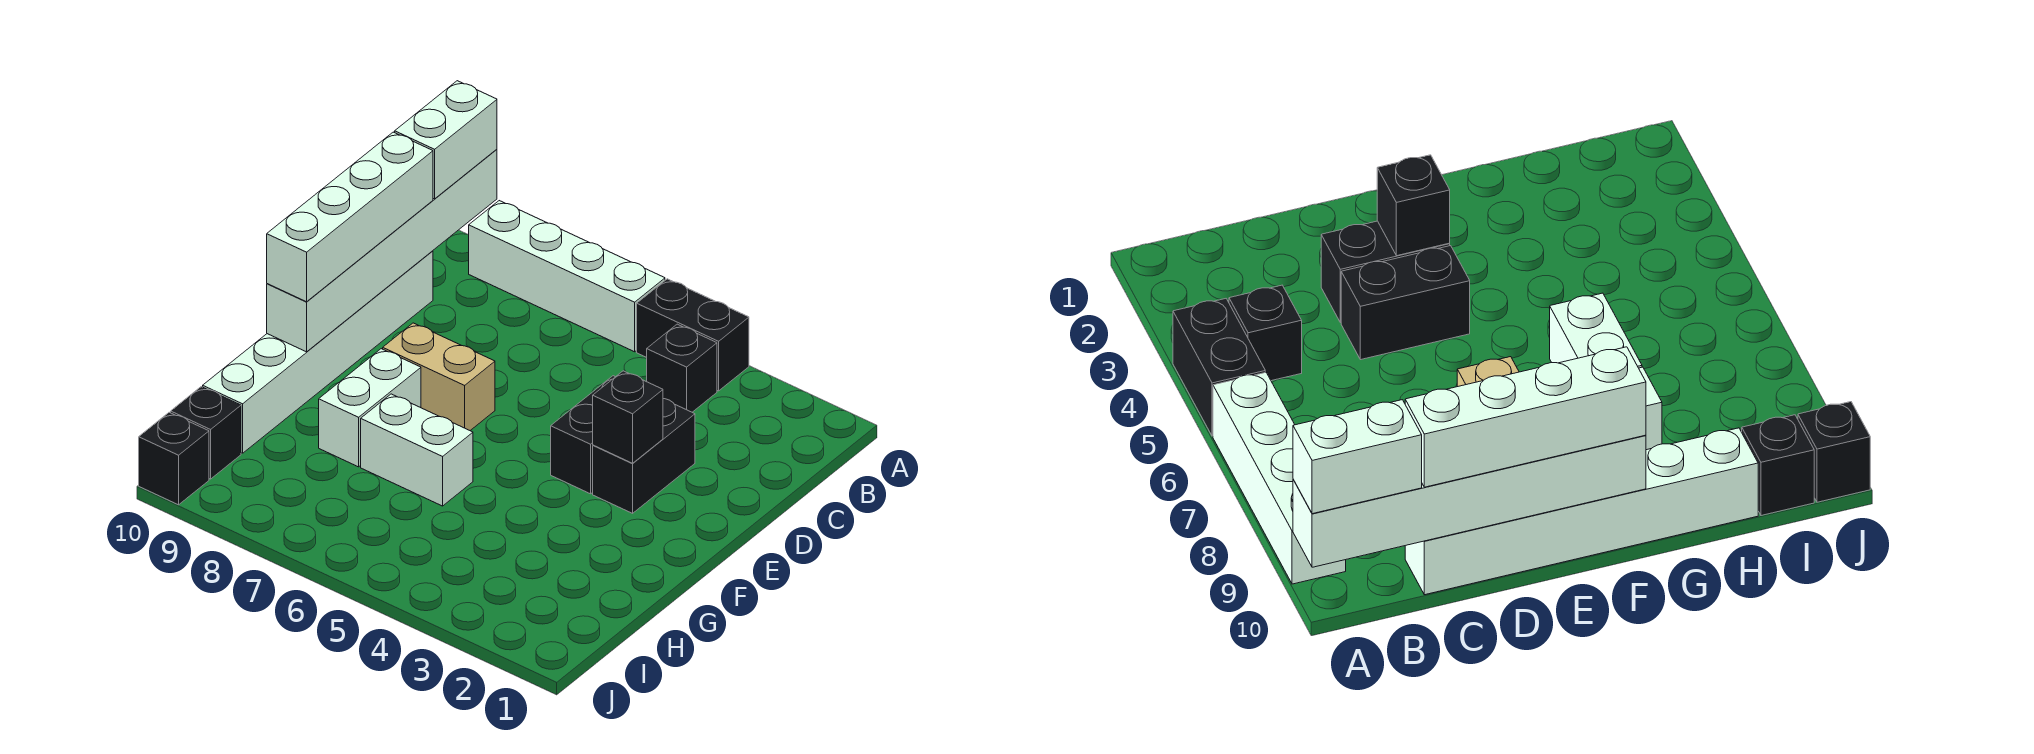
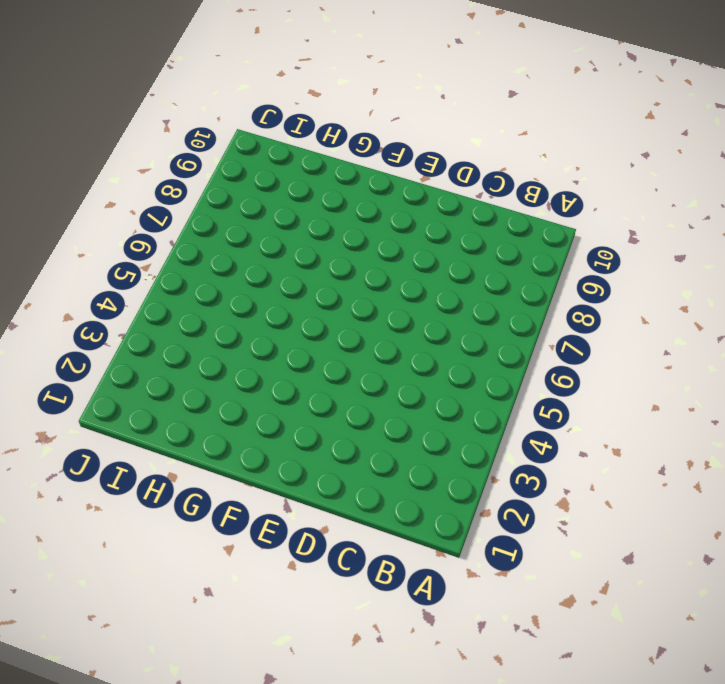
none -> black 1x2 brick [637,279,749,391]
none -> white 1x4 brick [469,201,665,352]
none -> black 1x1 brick [647,324,717,412]

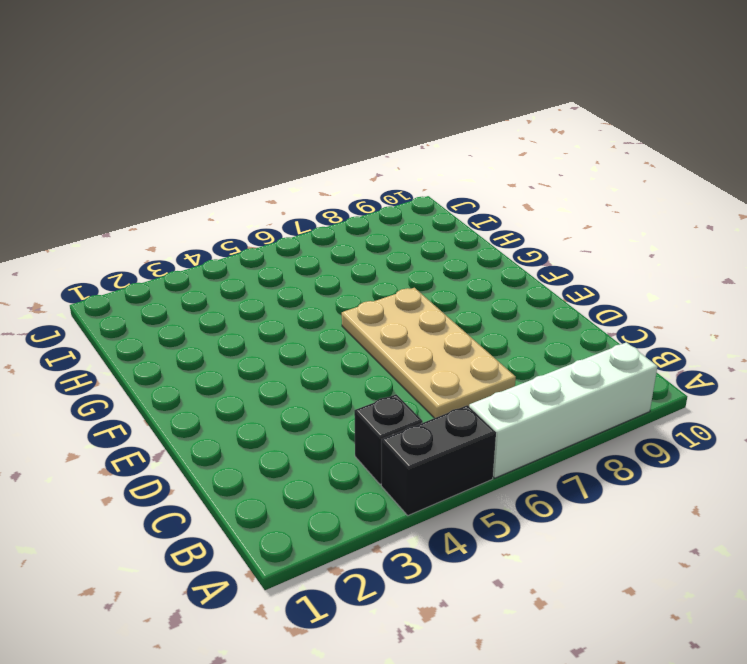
tan 2x4 plate [342,288,516,418] -> tan 1x2 brick [383,323,495,430]
none -> white 1x6 brick [203,251,433,453]
none -> black 1x2 brick [593,399,695,513]
none -> black 1x2 brick [551,376,615,494]

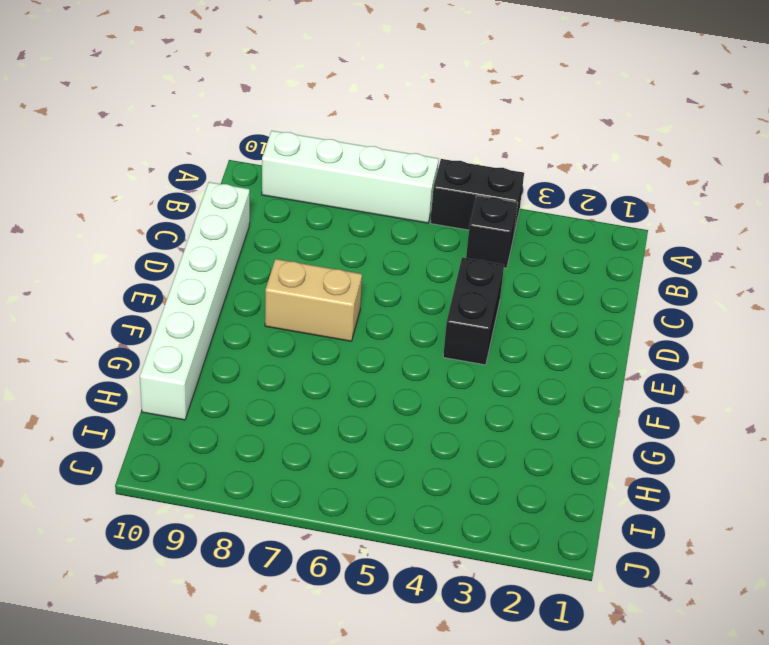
none -> black 1x2 brick [593,399,695,513]
none -> white 1x2 brick [319,349,421,467]
none -> white 1x2 brick [361,394,473,506]

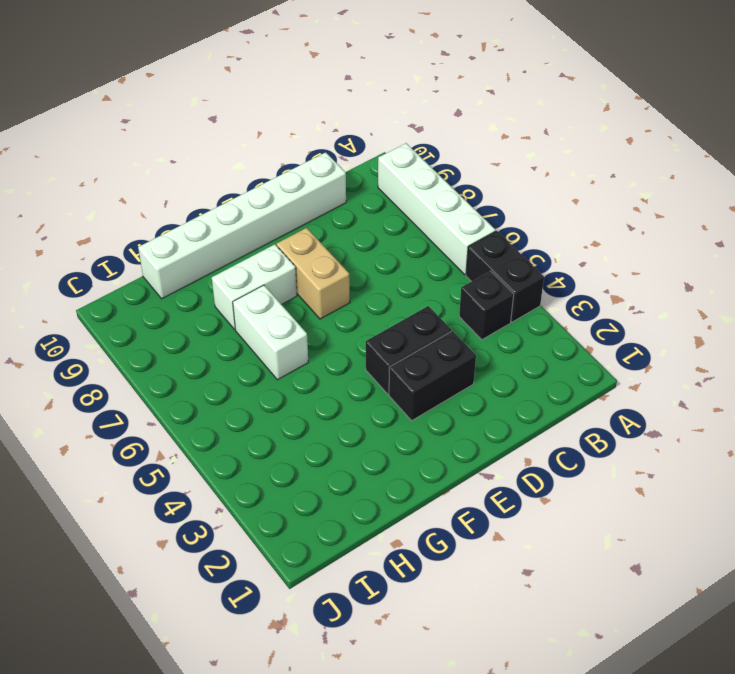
none -> black 1x1 brick [171,387,241,479]
none -> black 1x1 brick [139,412,209,505]
none -> white 1x6 brick [267,149,497,352]

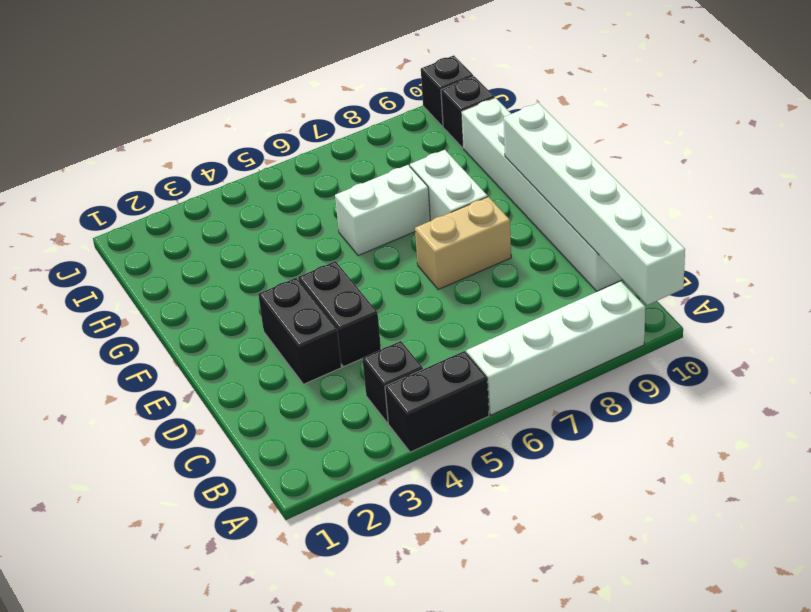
none -> black 1x1 brick [593,371,663,463]
none -> white 1x2 brick [395,81,497,199]
none -> white 1x4 brick [267,132,433,302]

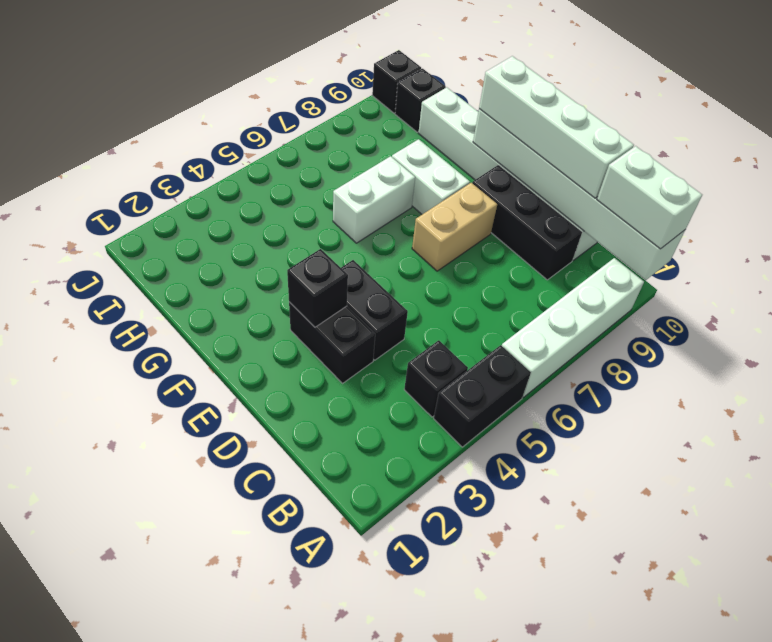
black 1x3 brick [472,165,582,280] -> none

